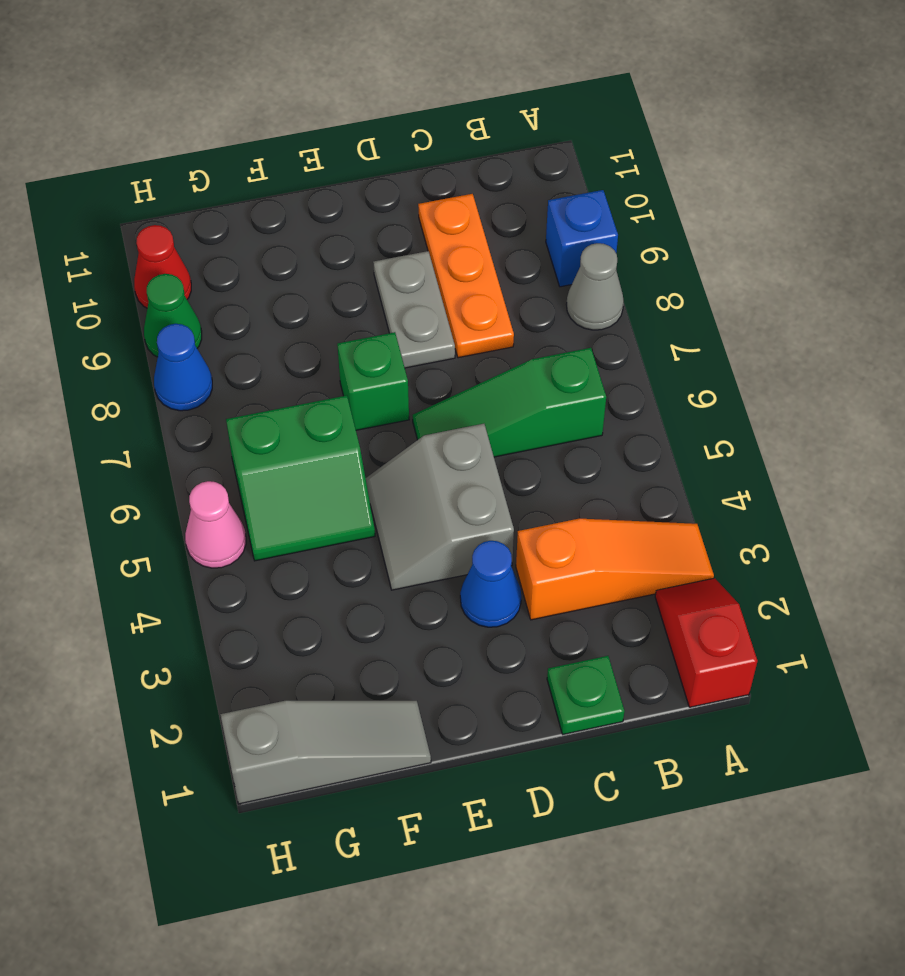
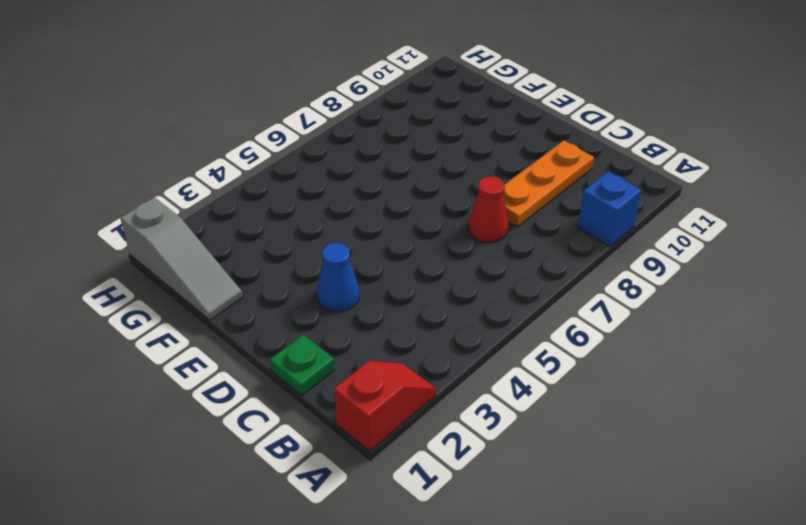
red 1x1 cone [468,176,508,242] -> red 1x1 cone moved to [134,225,191,308]
none -> orange 1x3 slope [516,519,714,620]
none -> grey 1x1 cone [566,243,624,330]
none -> green 1x3 slope [413,348,606,457]

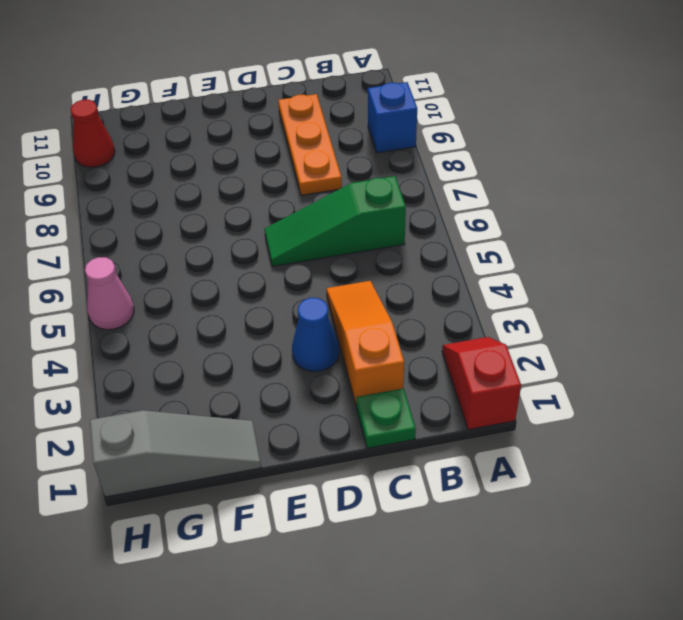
orange 1x3 slope [327,281,404,405] -> orange 1x3 slope turned to [516,519,714,620]
none -> grey 1x1 cone [566,243,624,330]
none -> grey 2x2 slope [366,424,514,590]
none -> grey 1x2 plate [373,251,455,368]

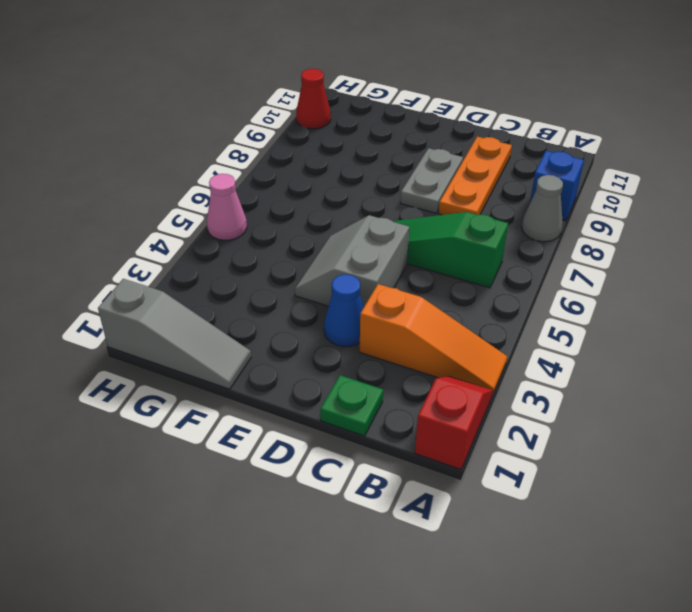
none -> green 1x1 brick [337,332,409,430]
none -> green 2x2 slope [226,395,375,561]
none -> blue 1x1 cone [154,324,212,411]

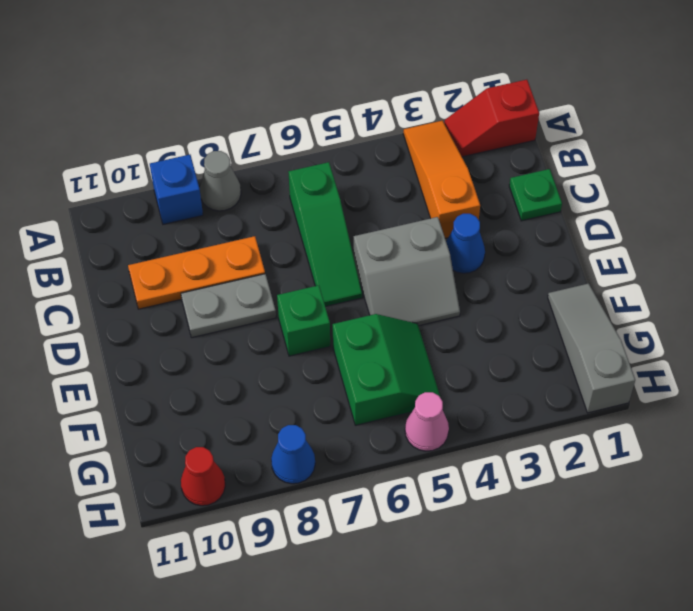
none -> green 1x1 cone [144,274,202,357]

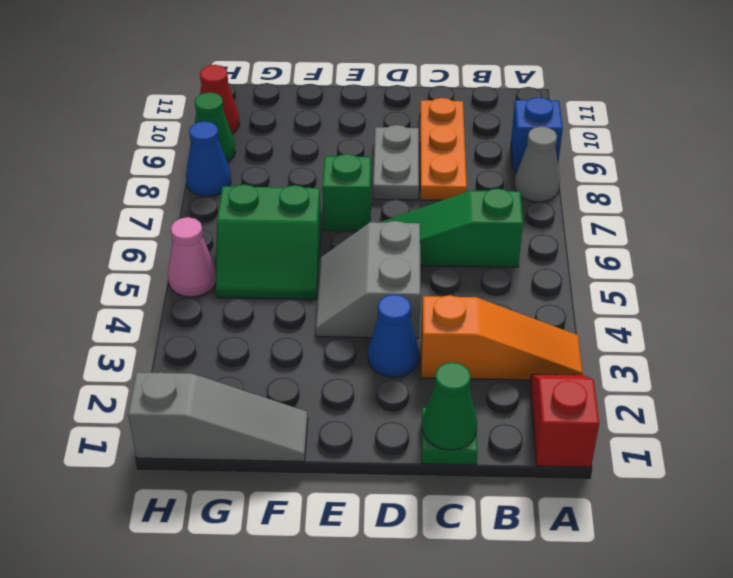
green 1x1 cone [422,362,477,450] -> none

